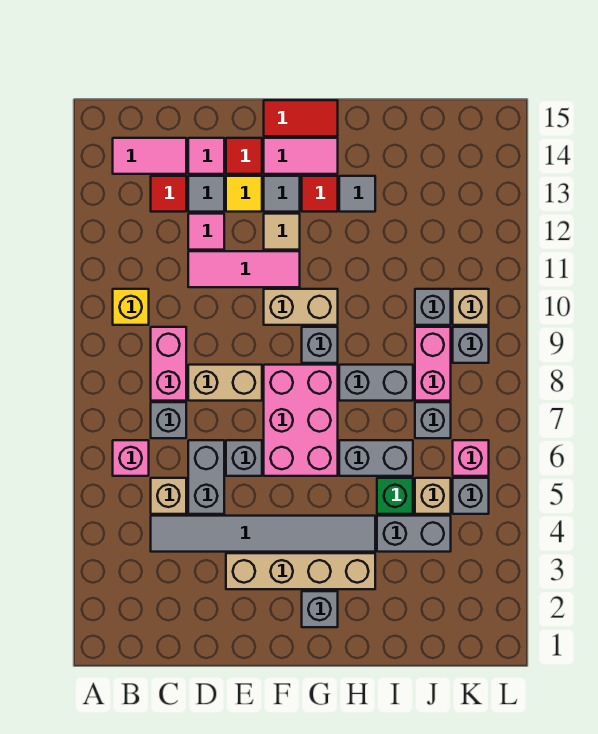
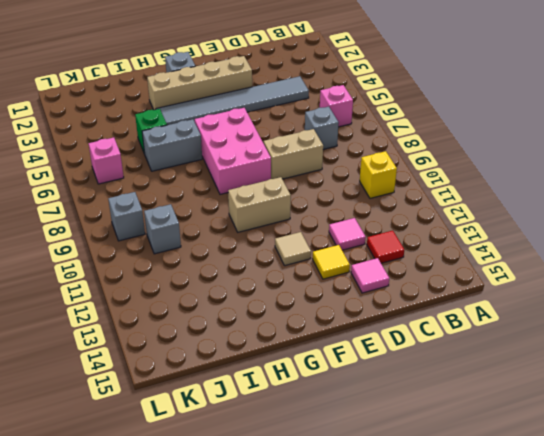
none -> pink 1x2 tile [113,138,186,174]
none -> tan 1x1 brick [151,478,186,514]
none -> pink 1x2 brick [151,327,186,401]
none -> grey 1x2 brick [188,440,224,514]

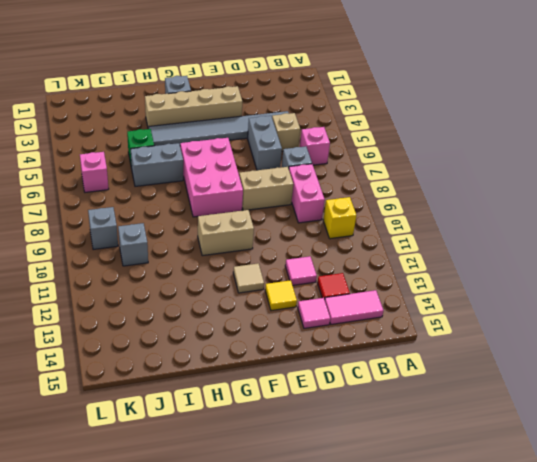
none -> pink 1x3 tile [188,251,300,287]
none -> grey 1x1 tile [188,176,224,212]
none -> grey 1x1 brick [226,440,262,476]
none -> red 1x1 tile [226,138,262,174]

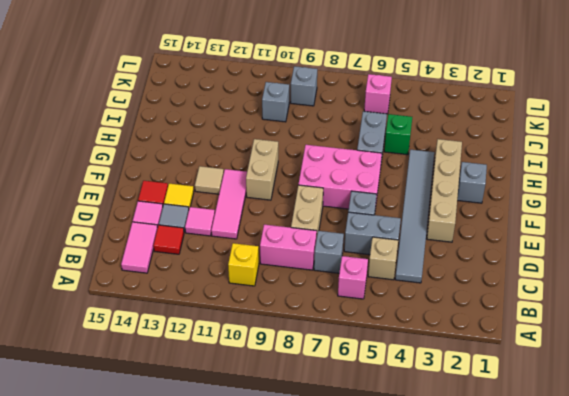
none -> grey 1x1 tile [264,176,300,212]
none -> pink 1x2 tile [264,138,338,174]
none -> red 1x2 tile [264,100,338,136]
none -> grey 1x1 brick [302,327,338,363]

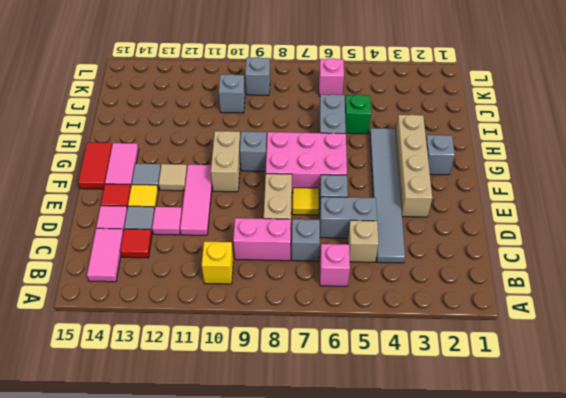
yellow 1x1 tile [292,188,319,215] -> none
none -> red 1x1 tile [302,176,338,212]
none -> grey 1x2 brick [339,365,413,401]
none -> grey 1x1 tile [339,176,375,212]
none -> grey 1x2 brick [377,516,451,552]

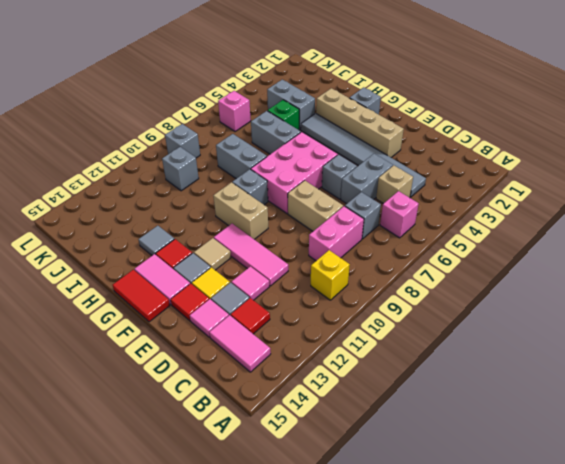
none -> tan 1x1 brick [415,478,451,514]
none -> grey 1x1 brick [415,402,451,438]
none -> pink 1x2 brick [415,327,451,401]
none -> grey 1x1 brick [453,478,489,514]

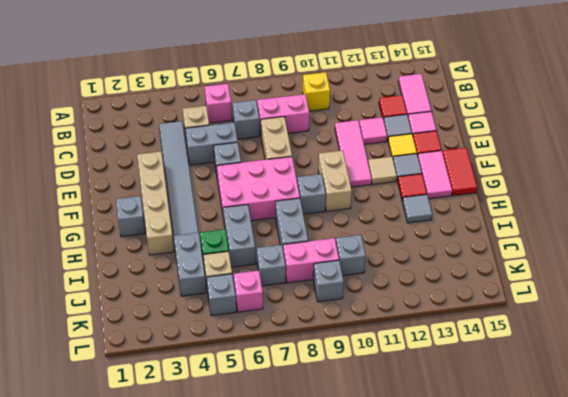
none -> tan 1x1 brick [453,289,489,325]

